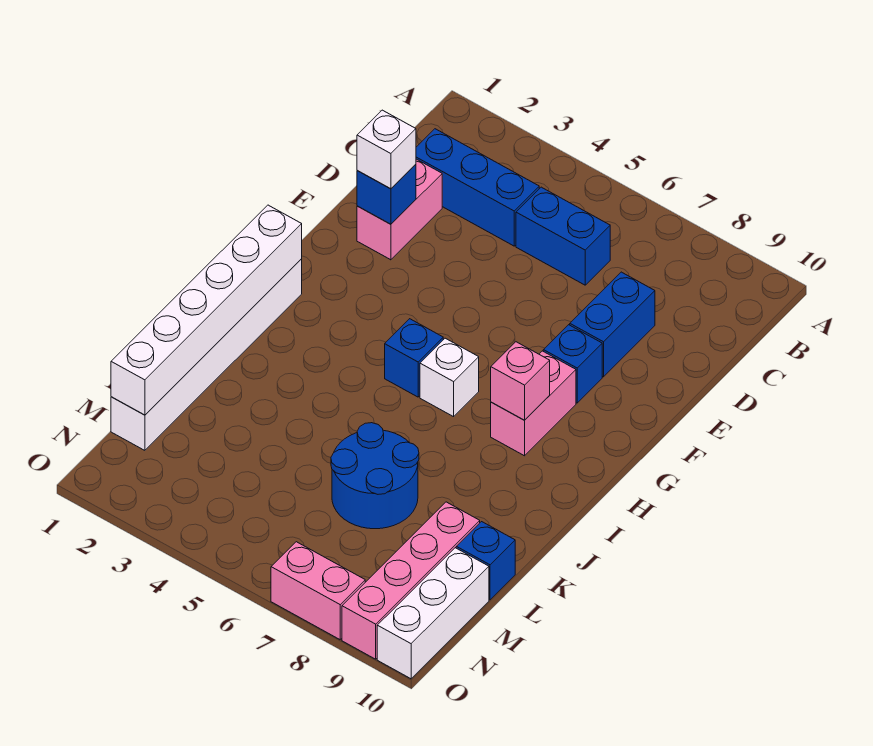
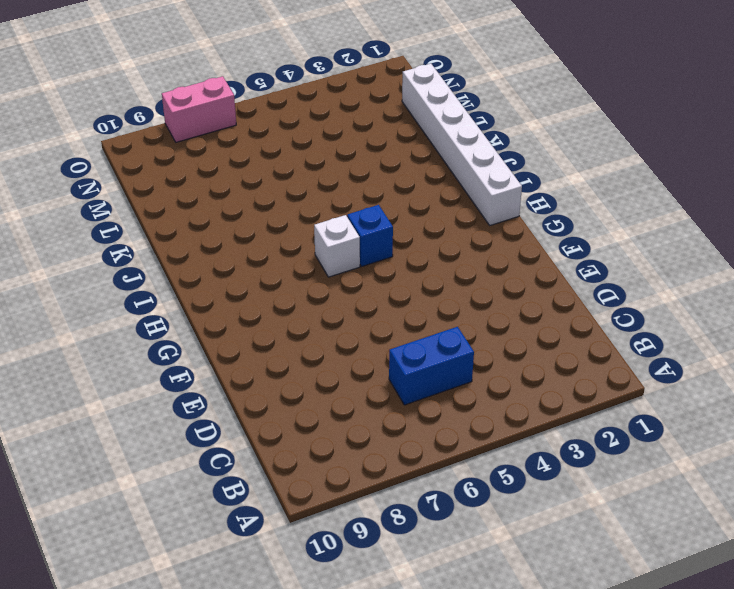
none -> blue 1x3 brick [416,129,539,246]
none -> pink 1x2 brick [357,159,442,260]
none -> blue 1x2 brick [570,272,655,377]

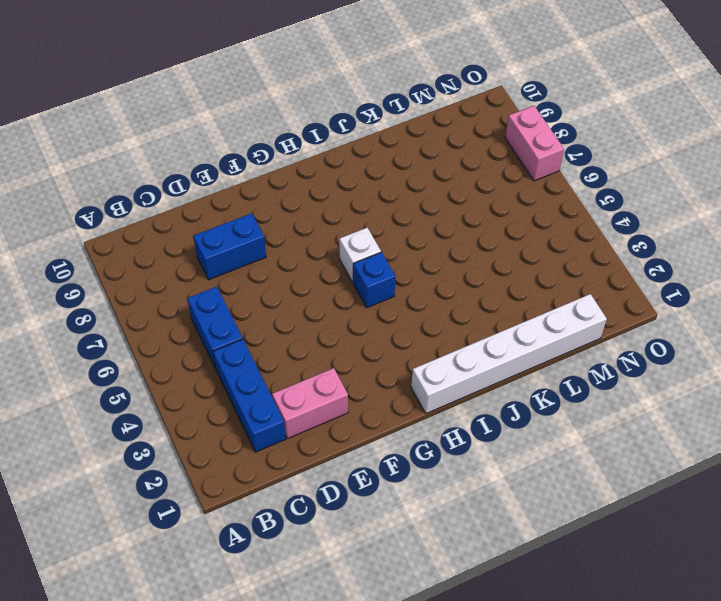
none -> blue 1x1 brick [543,325,602,403]
none -> pink 1x2 brick [491,351,576,456]
none -> blue 2x2 round brick [331,423,419,529]

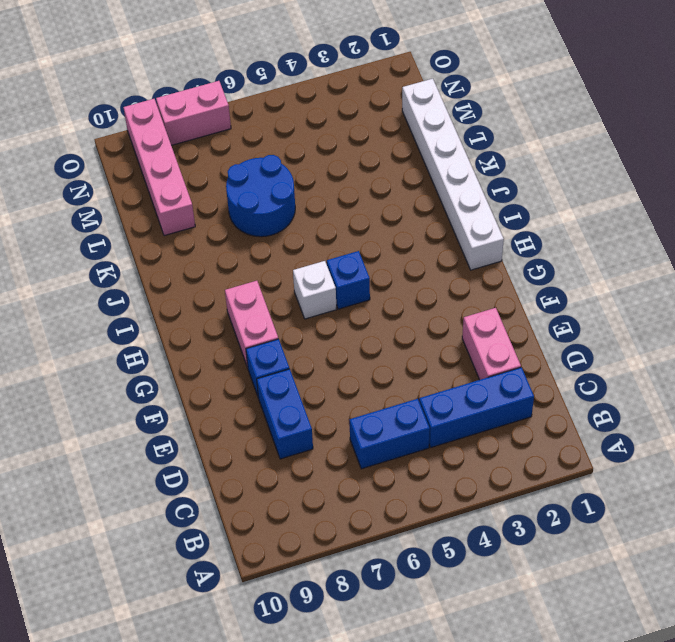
none -> blue 1x1 brick [456,522,515,600]
none -> white 1x3 brick [377,548,489,679]
none -> blue 1x1 brick [357,164,416,224]

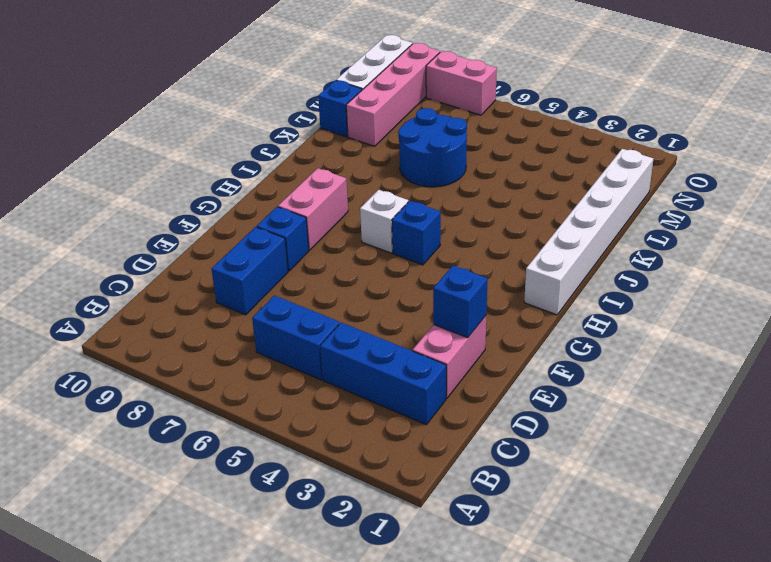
none -> white 1x6 brick [111,205,302,415]
none -> pink 1x1 brick [491,342,550,420]
none -> white 1x1 brick [357,110,416,189]

